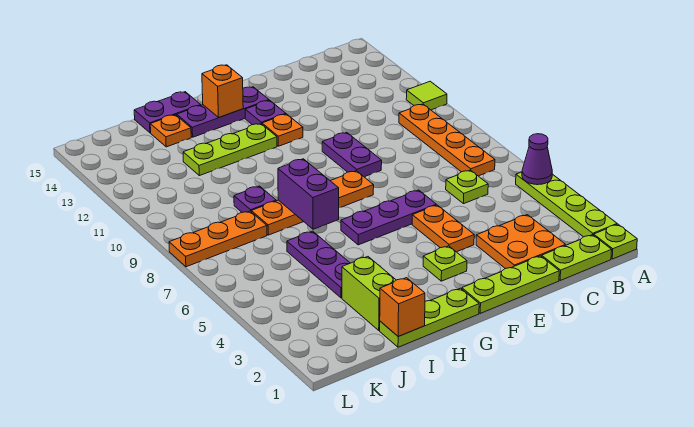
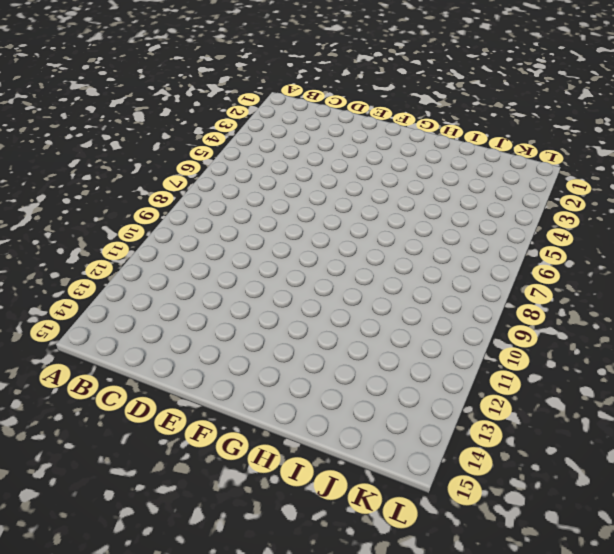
none -> lime 1x1 plate [594,224,637,259]
none -> lime 1x4 plate [516,172,617,237]
none -> lime 1x1 tile [406,81,447,110]

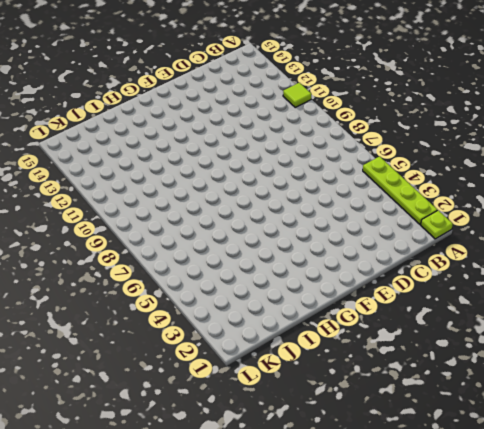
none -> lime 1x2 plate [542,235,612,280]
none -> orange 1x4 plate [399,104,495,176]
none -> orange 2x2 plate [476,215,566,269]

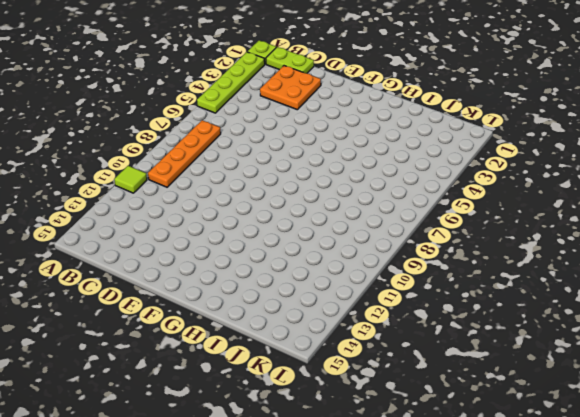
none -> lime 1x1 plate [446,170,488,204]
none -> lime 1x3 plate [462,256,559,313]
none -> orange 1x2 plate [412,205,474,252]

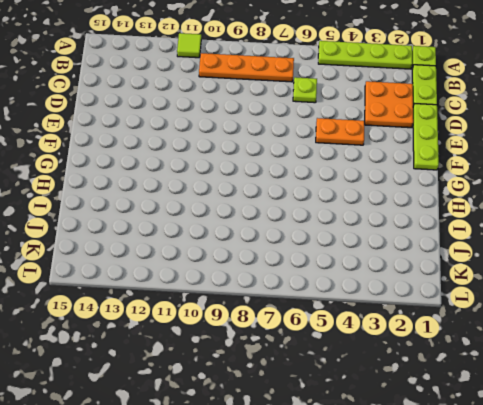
none -> purple 1x3 plate [341,190,436,245]
none -> purple 1x2 plate [322,133,382,177]
none -> lime 1x1 plate [423,246,467,281]

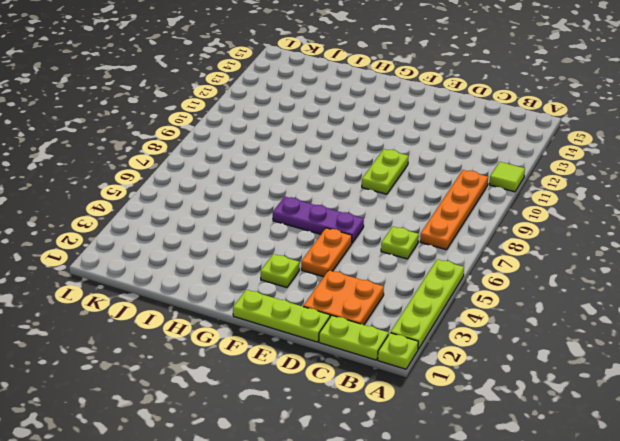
lime 1x2 plate [362,149,408,194] -> purple 1x2 plate [322,133,382,177]
none -> orange 1x4 plate [251,171,374,235]
none -> orange 1x1 plate [262,114,303,146]
none -> purple 1x1 plate [245,100,286,125]

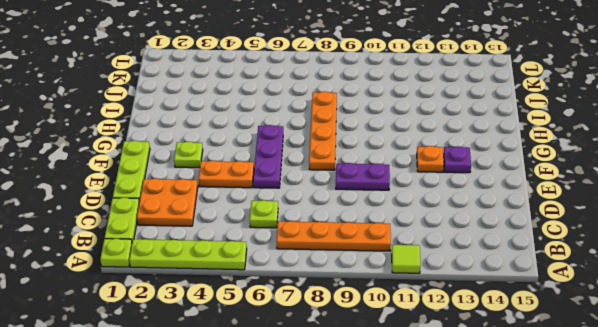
none -> purple 1x3 plate [177,87,269,137]
none -> lime 1x3 plate [380,288,479,347]
none -> lime 1x3 plate [183,124,277,176]

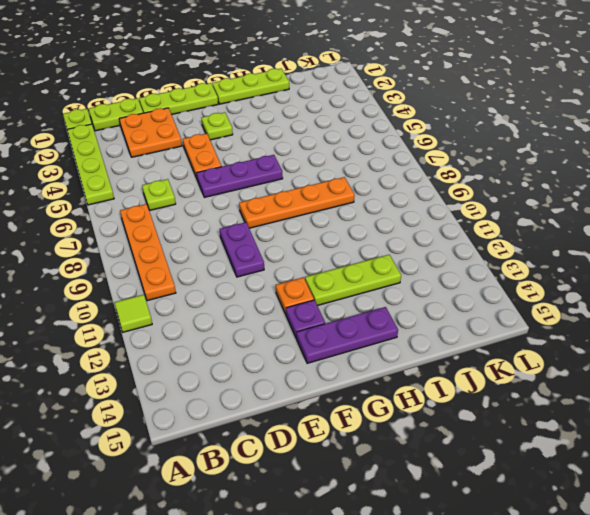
none -> purple 1x2 plate [134,92,201,133]
none -> lime 1x2 brick [342,257,396,330]
none -> purple 1x3 plate [287,231,350,298]

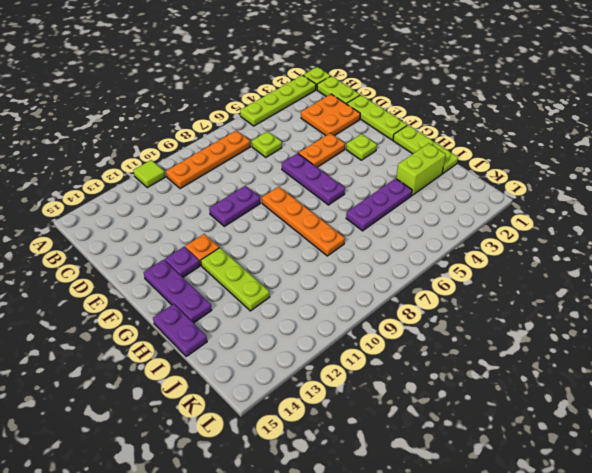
none -> purple 1x1 plate [234,186,276,212]
none -> orange 1x1 plate [150,115,191,147]
none -> orange 1x3 plate [169,211,267,267]

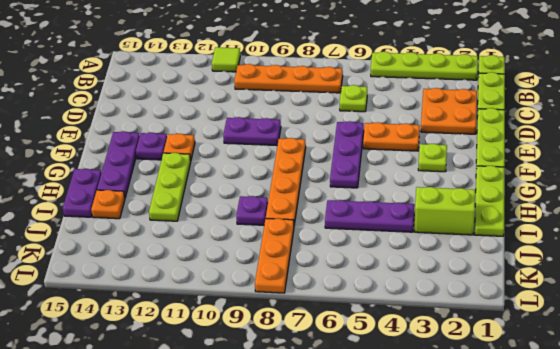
none -> purple 1x1 cone [522,134,552,185]
none -> orange 1x1 brick [202,65,243,117]
none -> purple 1x2 brick [278,159,339,229]

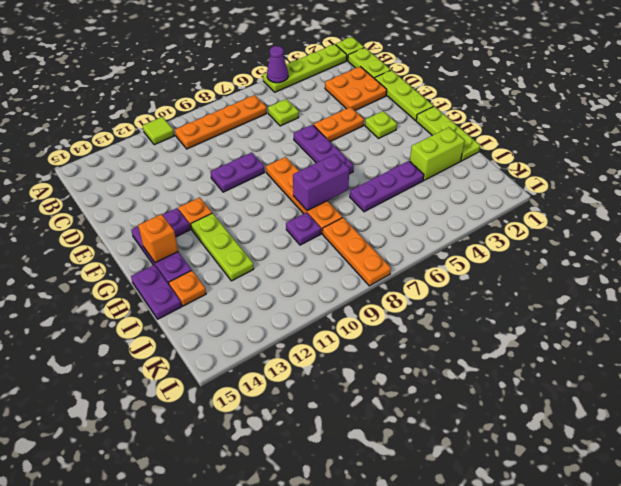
none -> orange 1x1 brick [380,278,425,336]

